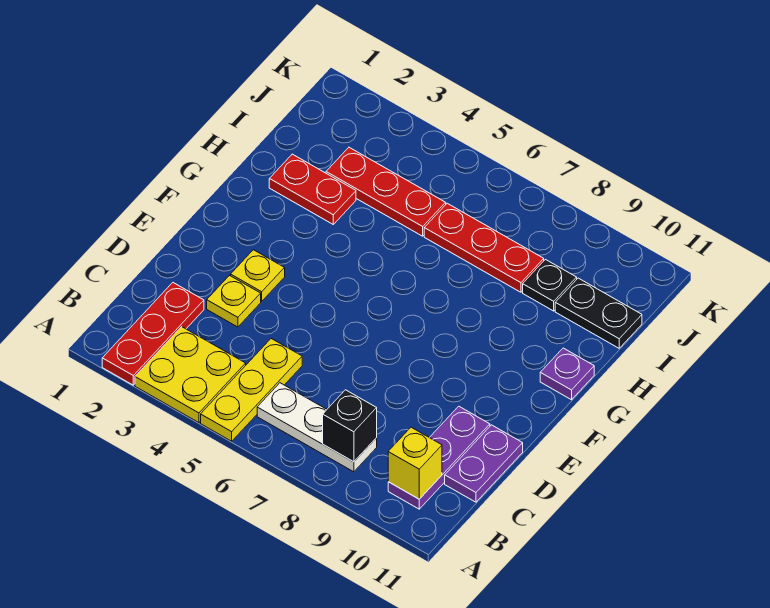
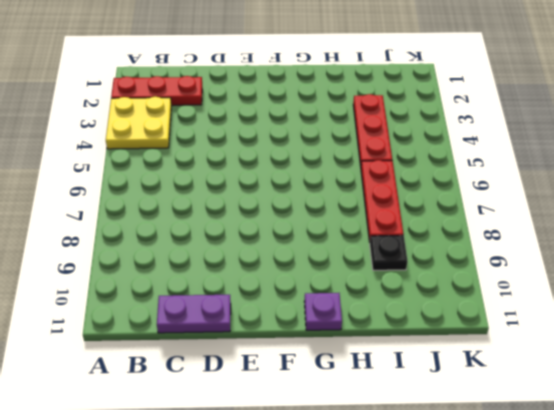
none -> yellow 1x3 plate [201,339,302,441]
none -> white 1x3 plate [257,383,377,472]
none -> purple 1x3 plate [388,406,490,509]

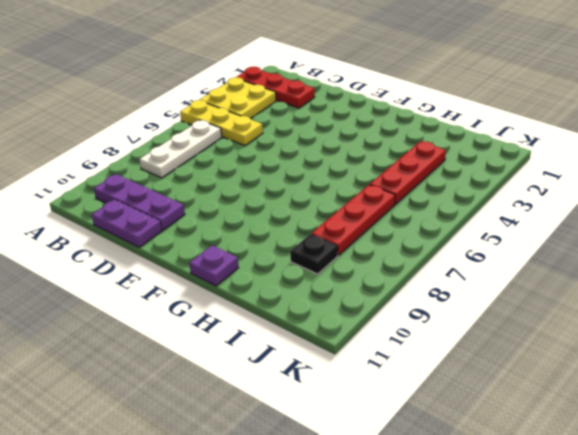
none -> yellow 1x1 plate [207,276,261,327]
none -> yellow 1x1 plate [231,250,285,301]
none -> red 1x2 plate [269,154,356,224]

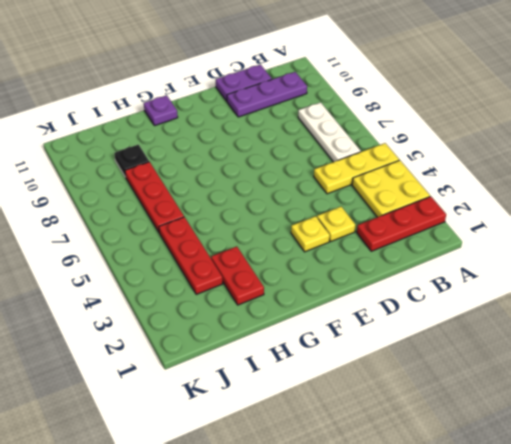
none -> black 1x2 plate [555,278,642,348]
none -> black 1x1 brick [323,390,377,462]
none -> yellow 1x1 brick [388,427,442,499]

